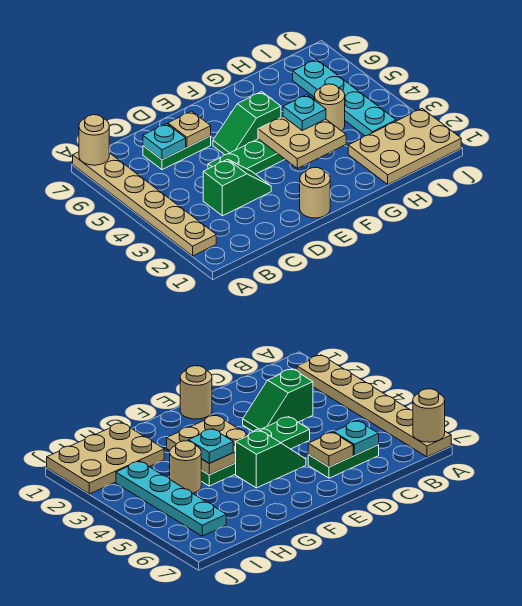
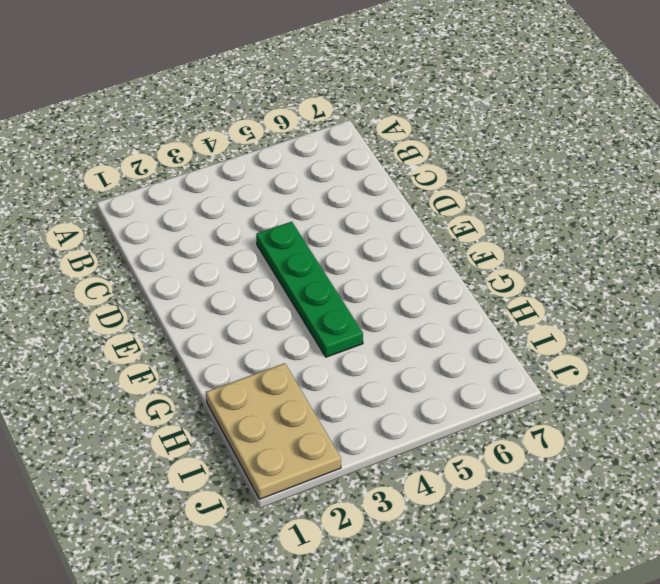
none -> tan 1x6 plate [73,152,216,256]
none -> green 1x2 slope [203,159,271,216]
none -> green 1x2 plate [143,136,211,170]

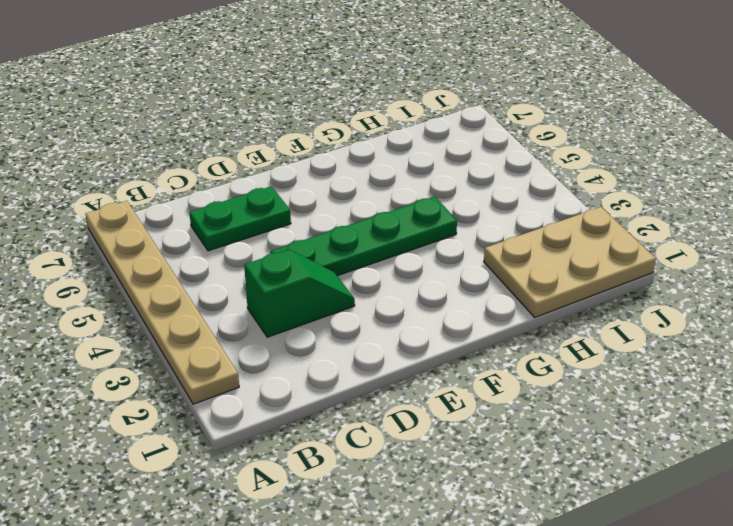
none -> tan 1x1 round brick [300,167,330,218]
none -> green 1x2 slope [213,92,281,155]
none -> tan 1x1 round brick [314,84,345,131]

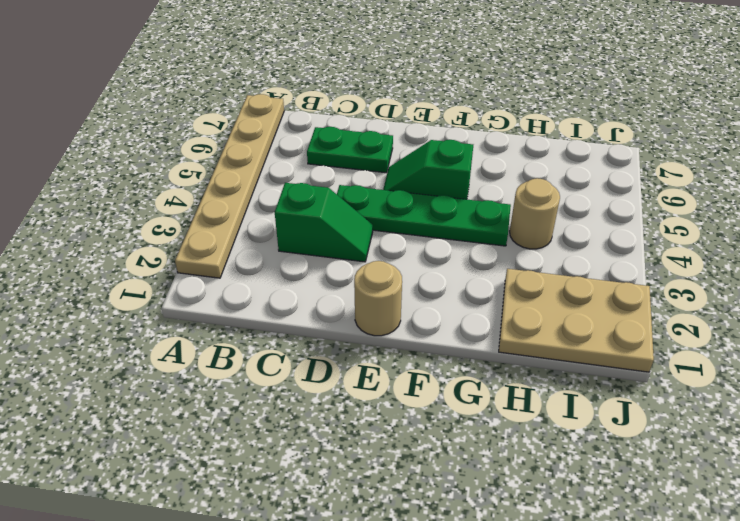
none -> cyan 1x4 plate [293,59,396,136]
none -> tan 1x1 round brick [79,115,109,165]
none -> cyan 1x1 plate [143,124,186,160]

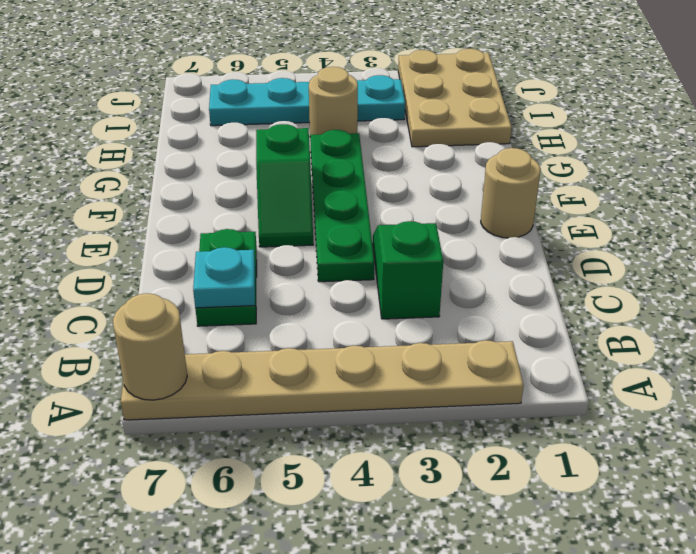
none -> tan 1x1 plate [168,111,211,147]
none -> tan 2x2 plate [258,116,346,168]
none -> cyan 1x1 plate [283,95,326,130]

